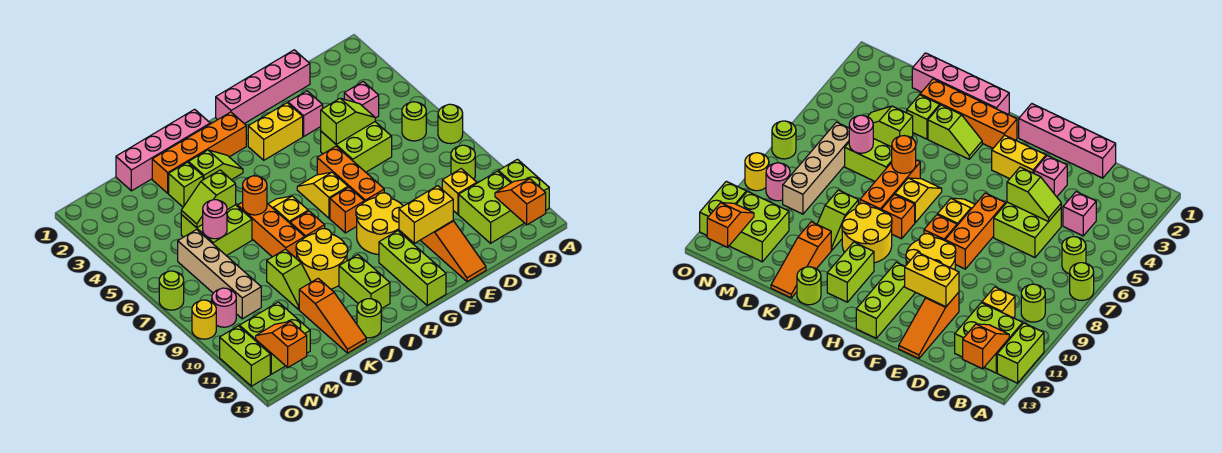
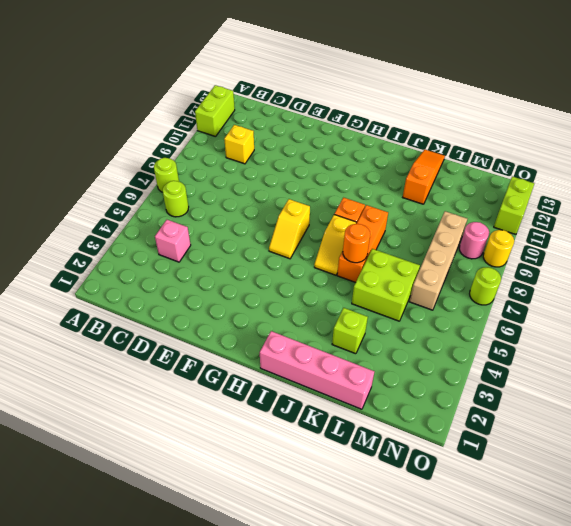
none -> lime 1x1 round brick [451,145,475,179]
none -> lime 2x2 brick [459,171,524,243]
none -> pink 1x4 brick [216,50,310,124]
none -> lime 2x2 brick [321,122,392,172]

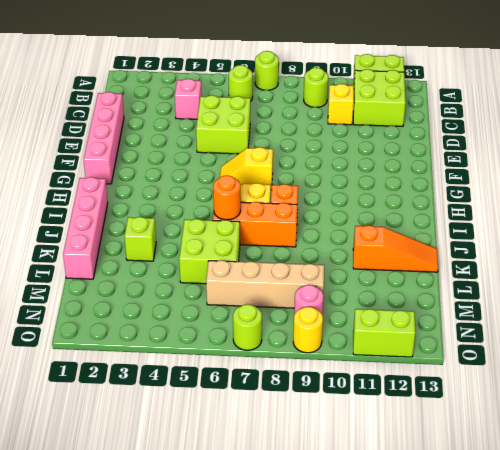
none -> pink 1x1 brick [288,91,323,136]
none -> orange 1x3 slope [420,221,486,282]
none -> yellow 1x2 brick [248,103,303,160]
none -> orange 1x3 brick [317,146,384,202]

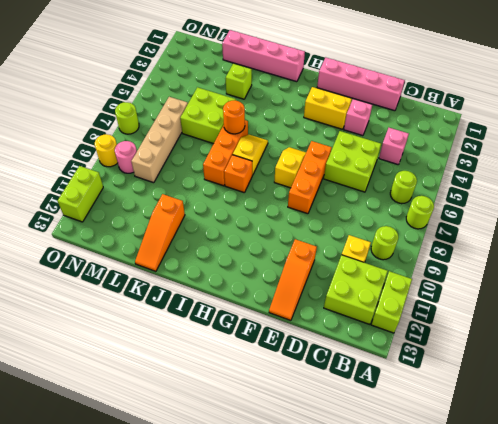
none -> yellow 2x2 round brick [356,193,407,255]
none -> orange 1x1 brick [330,187,364,233]
none -> lime 1x3 brick [379,231,446,305]
none -> orange 1x4 brick [152,112,246,193]

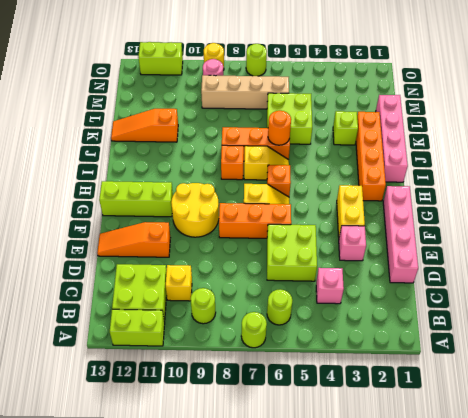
orange 1x1 brick [267,165,291,197] -> orange 1x1 brick moved to [330,187,364,233]
none -> lime 1x2 slope [188,150,243,180]
none -> yellow 2x2 round brick [296,229,348,289]
none -> lime 1x2 brick [339,255,390,309]
none -> lime 1x1 round brick [357,299,381,338]

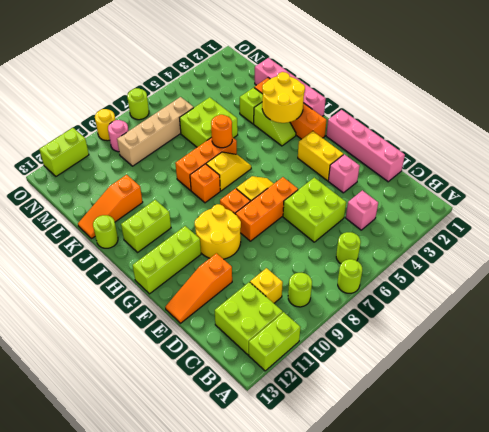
yellow 2x2 round brick [262,72,305,123] -> yellow 2x2 round brick moved to [296,229,348,289]
none -> lime 1x2 slope [267,249,311,310]
none -> lime 2x2 brick [239,302,310,374]
none -> orange 1x2 slope [495,179,546,225]
none -> lime 1x2 slope [321,98,375,144]

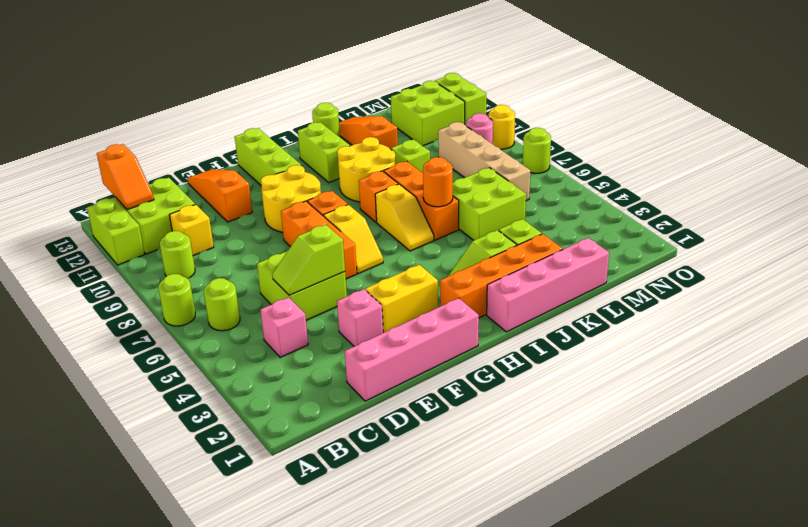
none -> yellow 1x2 brick [399,186,453,243]
none -> lime 1x2 slope [181,170,236,228]
none -> pink 1x1 round brick [203,200,227,239]
none -> orange 1x2 slope [256,321,307,368]

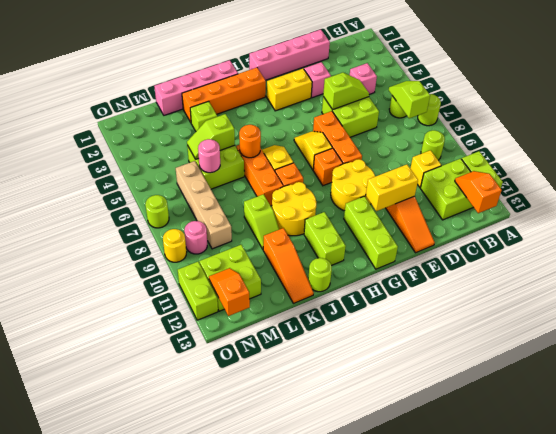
lime 1x2 slope [389,81,430,118] -> lime 1x2 slope turned to [188,150,243,180]

